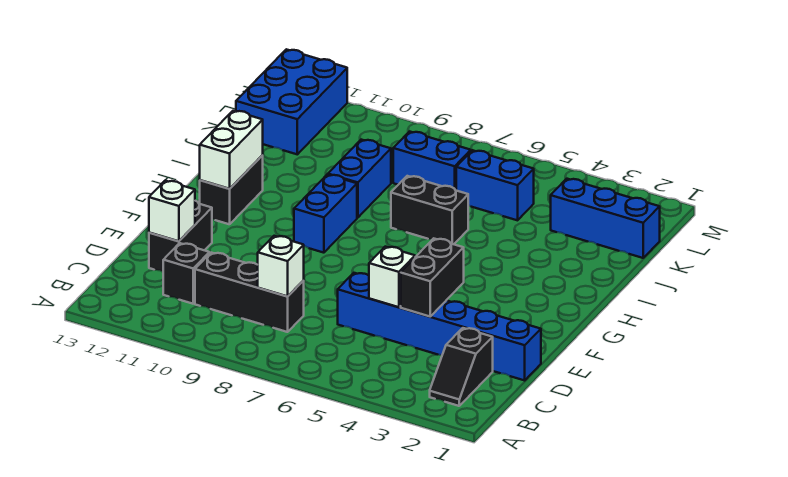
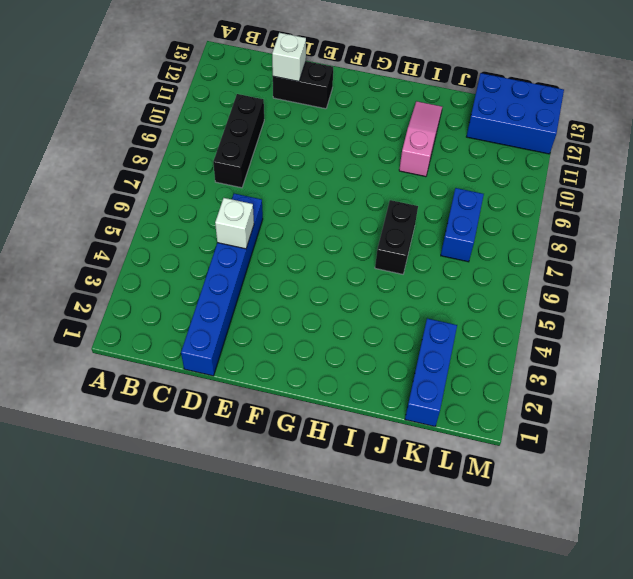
pink 1x3 slope [399,101,442,177] -> none
none -> black 1x2 slope [430,328,493,406]
none -> black 1x1 brick [163,243,209,304]
none -> blue 1x2 brick [294,175,357,253]

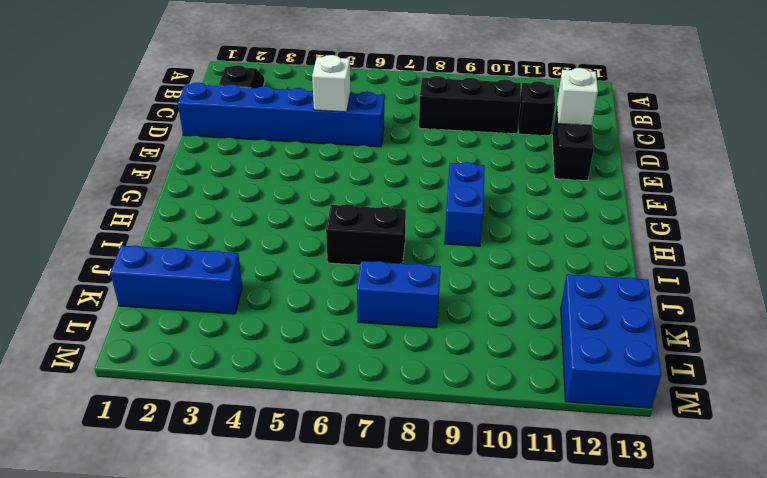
none -> black 1x2 brick [200,155,263,224]
none -> blue 1x2 brick [328,140,391,218]
none -> blue 1x2 brick [456,150,534,220]

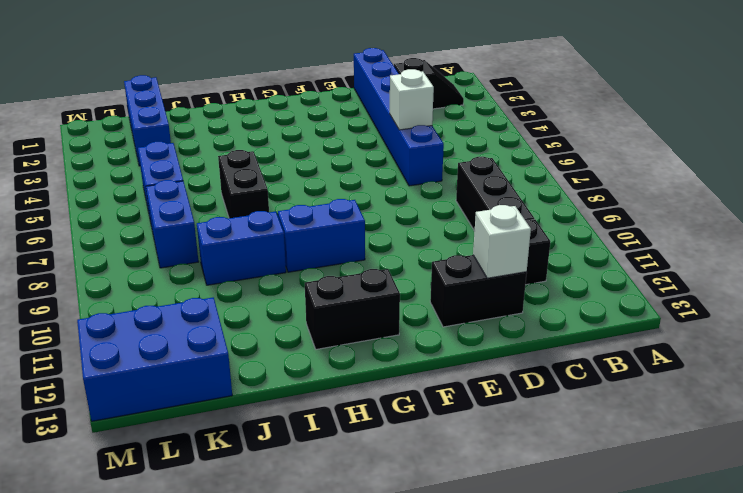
none -> white 1x1 brick [258,236,304,296]
none -> black 1x2 brick [401,238,464,317]
none -> white 1x2 brick [200,111,263,189]

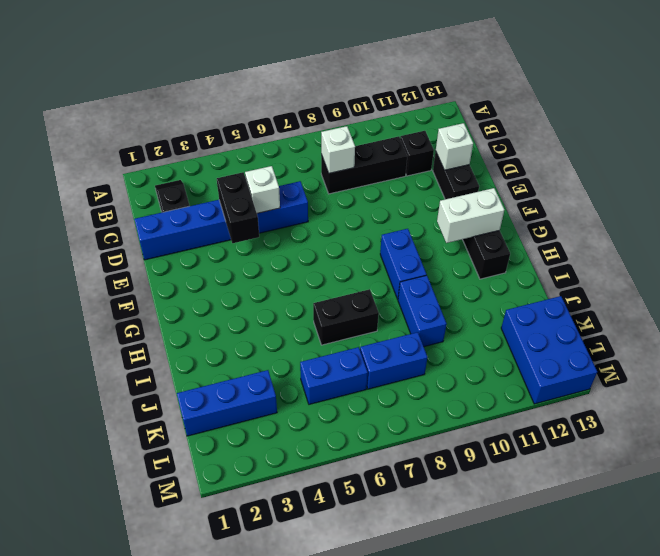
white 1x2 brick [437,188,504,243] -> white 1x2 brick turned to [200,111,263,189]

